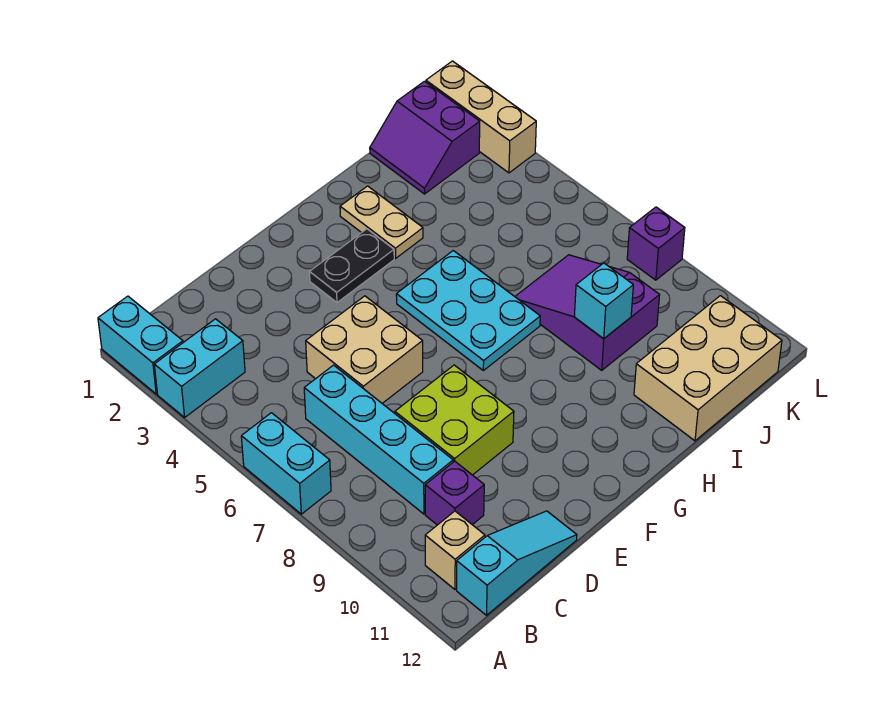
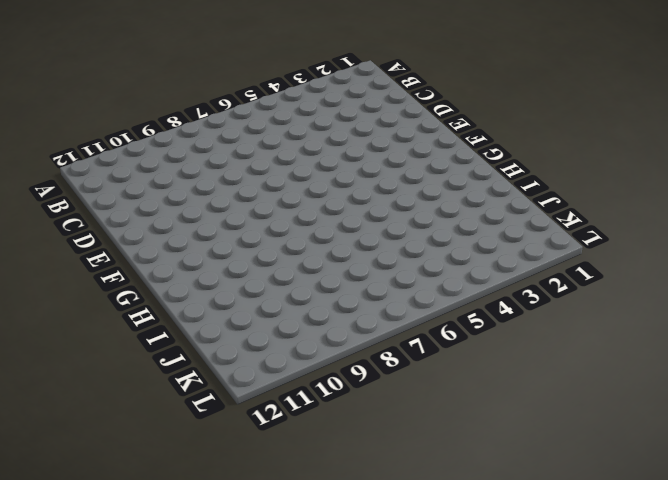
none -> cyan 1x2 brick [98,296,183,394]
none -> cyan 1x2 brick [154,319,245,417]
none -> cyan 1x2 brick [241,413,331,514]

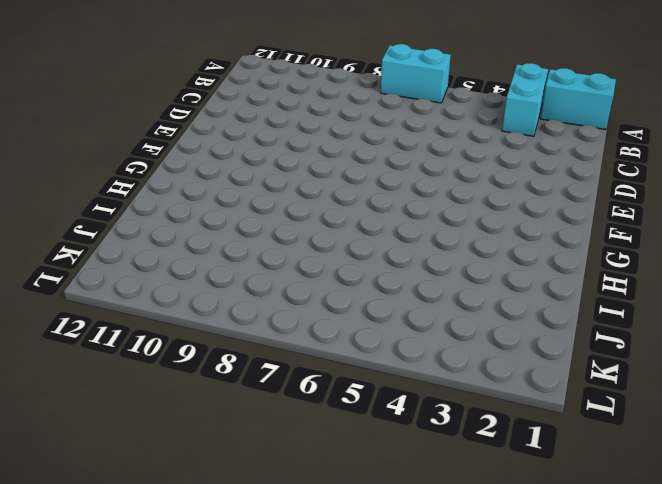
none -> tan 1x1 brick [425,511,485,589]
none -> cyan 1x3 slope [457,511,577,615]
none -> cyan 1x4 brick [304,365,453,514]

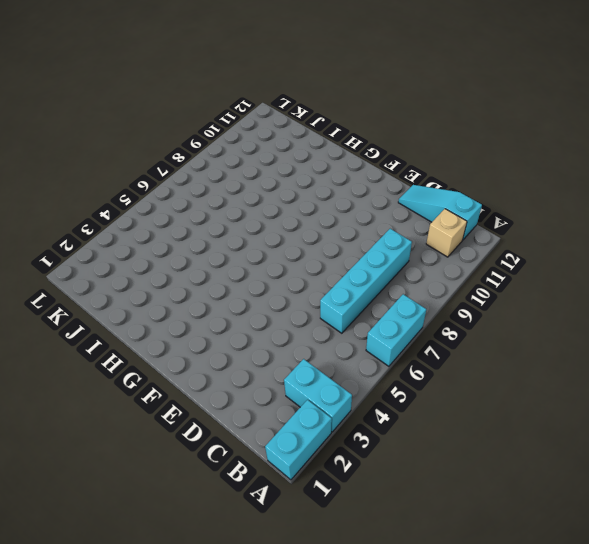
none -> purple 1x1 brick [425,461,484,525]
none -> tan 2x2 brick [306,296,423,403]
none -> lime 2x2 brick [395,365,514,475]

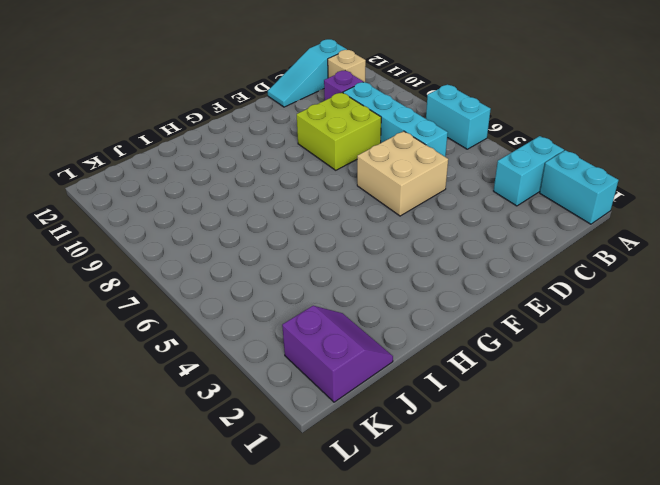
none -> black 1x2 plate [310,229,394,302]
none -> cyan 2x3 plate [396,251,540,370]
none -> tan 1x2 plate [340,186,423,258]

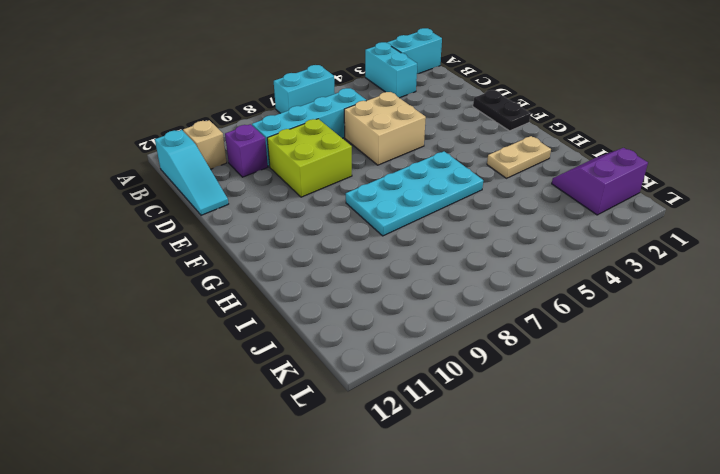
black 1x2 plate [473,90,531,131] -> black 1x2 plate moved to [310,229,394,302]
cyan 2x4 plate [346,151,483,236] -> cyan 2x3 plate [396,251,540,370]
none -> purple 2x3 slope [515,255,660,370]
none -> tan 2x3 brick [634,296,782,441]
none -> tan 1x3 brick [426,61,536,173]

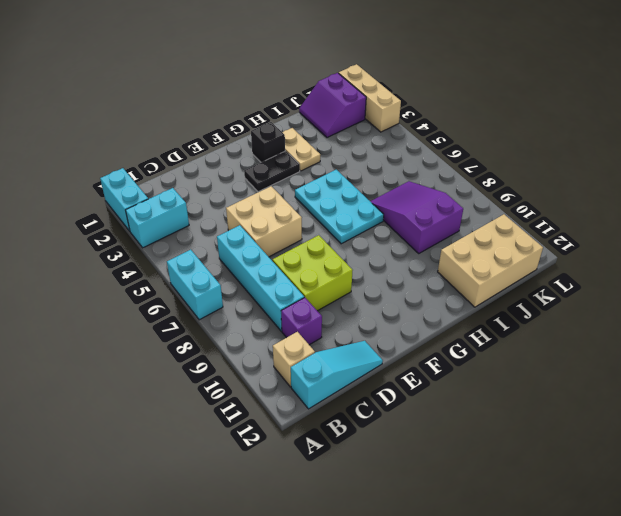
black 1x1 brick [251,122,285,162] -> none
none -> purple 1x1 brick [627,207,685,280]
none -> cyan 1x1 brick [574,263,633,339]

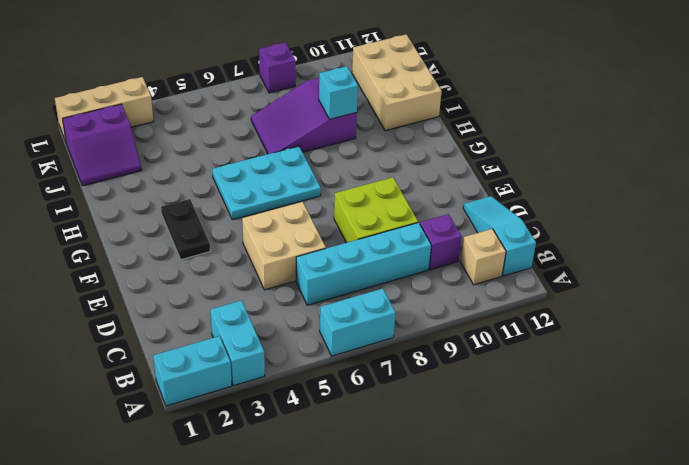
none -> tan 1x2 plate [340,186,423,258]

